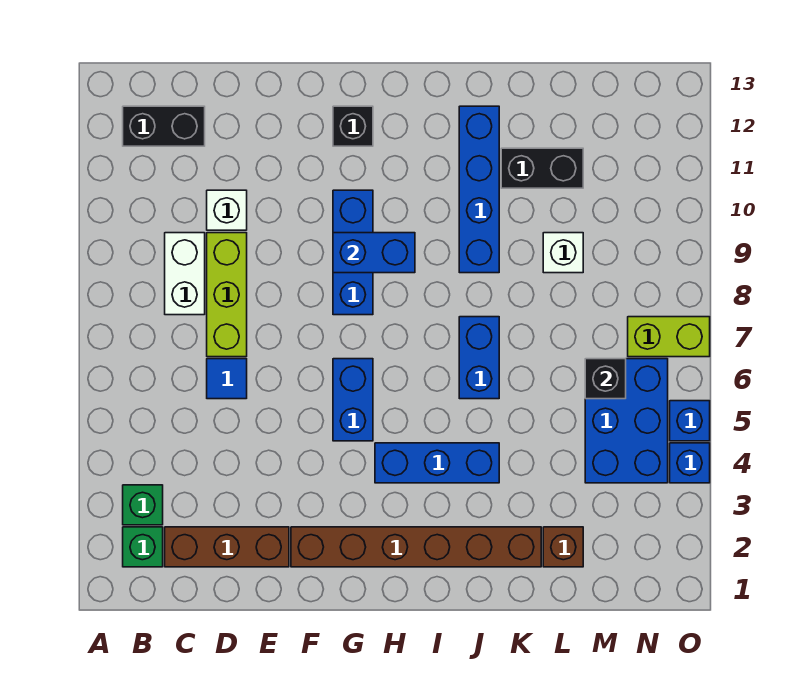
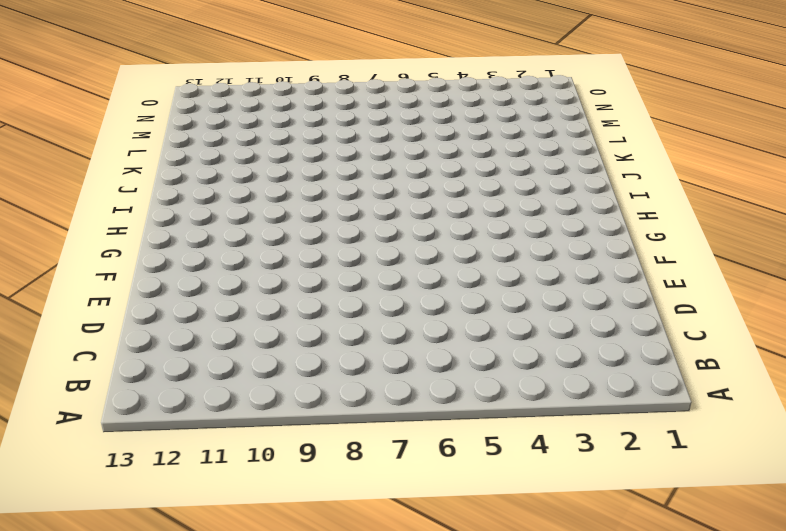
none -> green 1x1 brick [123,527,163,567]
none -> green 1x1 brick [123,485,163,525]
none -> black 1x2 brick [123,106,205,146]

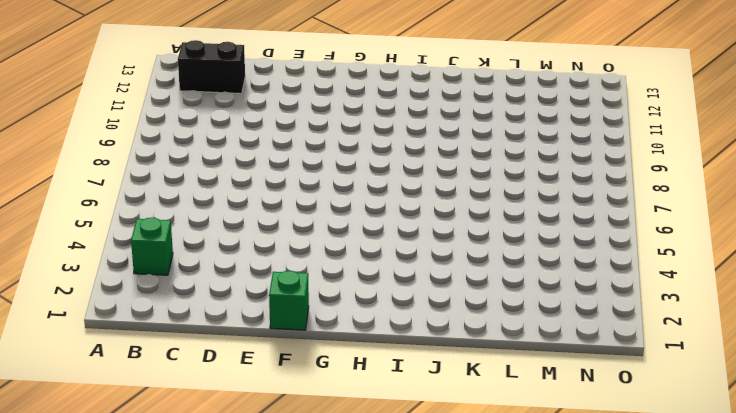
green 1x1 brick [269,271,309,330] -> green 1x1 brick moved to [123,527,163,567]
none -> brown 1x3 brick [165,527,289,567]
none -> white 1x2 brick [165,233,205,315]
none -> blue 1x1 tile [207,359,247,399]

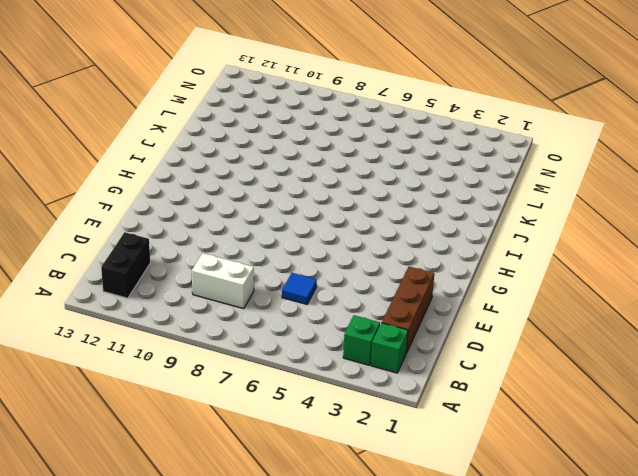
none -> lime 1x3 brick [207,233,247,357]
none -> white 1x1 brick [207,190,247,230]
none -> brown 1x6 brick [291,527,541,567]

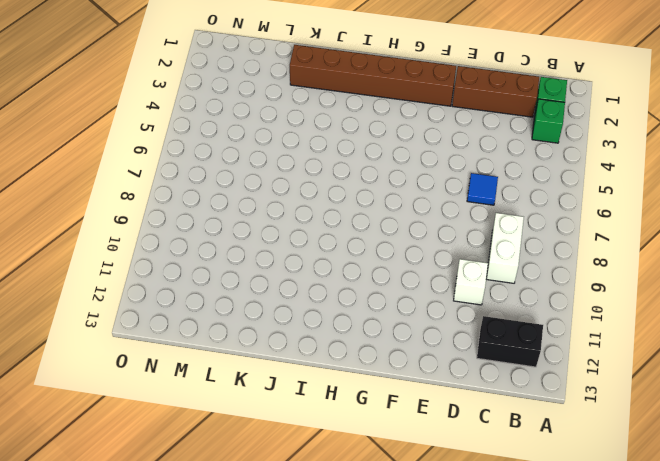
none -> lime 1x3 brick [207,233,247,357]
none -> blue 1x2 brick [333,359,373,441]
none -> blue 1x3 brick [333,190,373,315]

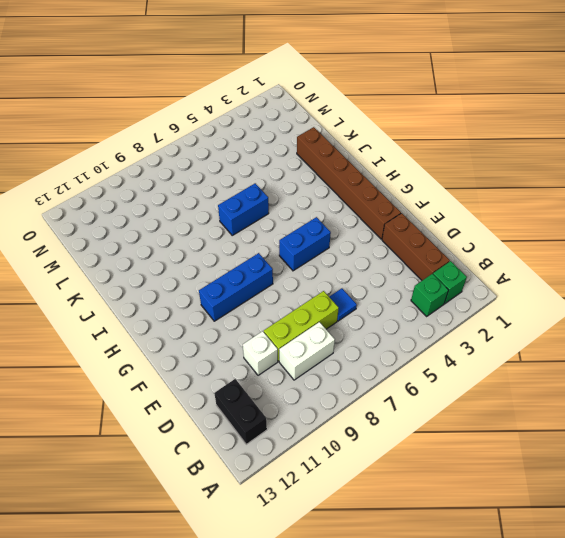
none -> black 1x1 brick [333,106,373,146]
none -> blue 1x3 brick [375,443,499,483]
none -> blue 1x4 brick [459,106,499,273]

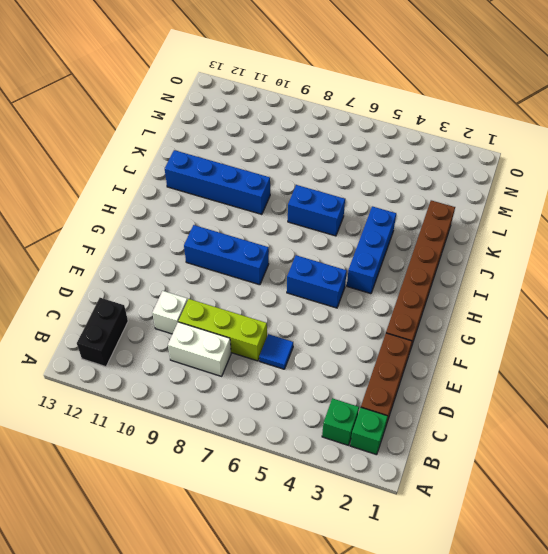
none -> black 1x1 brick [333,106,373,146]
none -> black 1x2 brick [501,148,583,188]
none -> brown 1x1 brick [543,527,583,567]

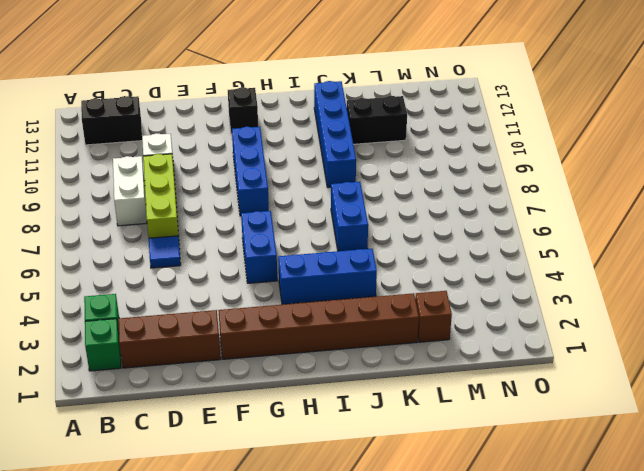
none -> white 1x1 brick [543,233,583,273]
none -> blue 2x3 brick [585,359,668,483]
none -> lime 1x2 brick [628,317,710,357]

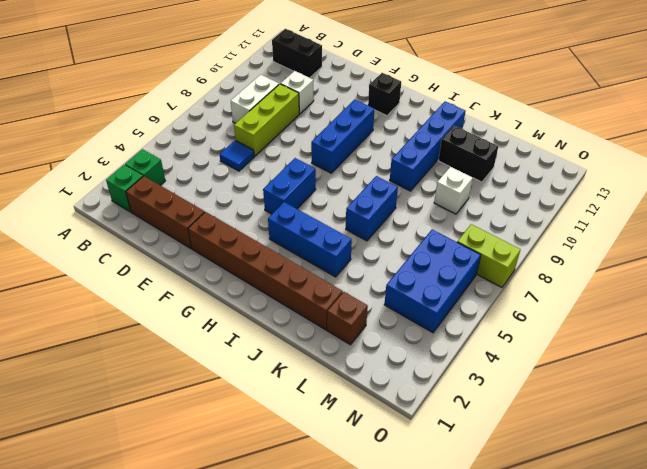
none -> blue 1x1 brick [670,443,710,483]
none -> blue 1x1 brick [670,401,710,441]
none -> blue 1x2 brick [333,233,415,273]

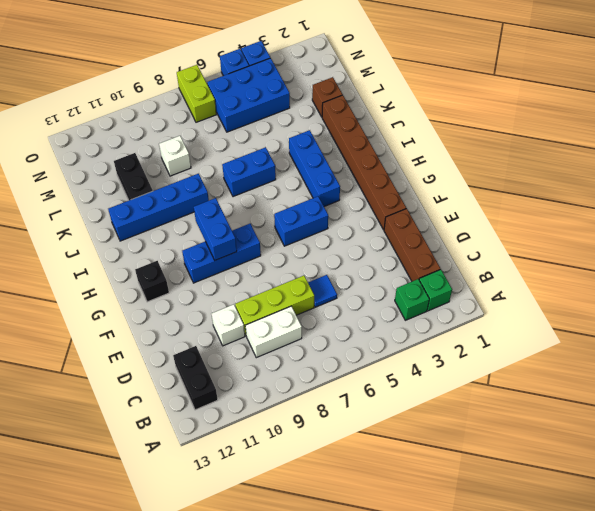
none -> black 1x1 brick [585,359,626,399]

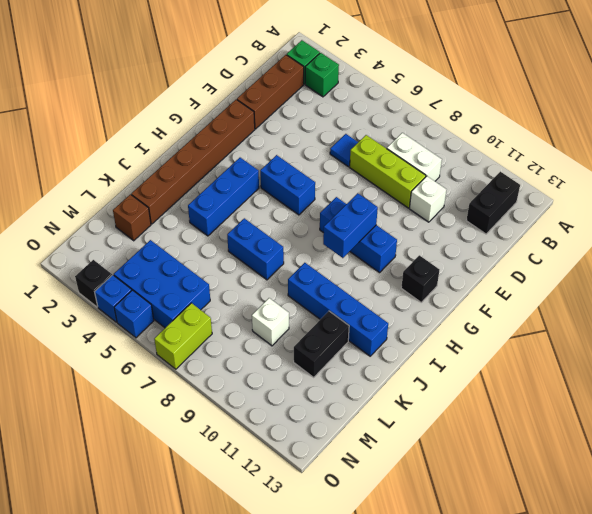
black 1x1 brick [75,260,112,307] -> black 1x1 brick moved to [585,359,626,399]

